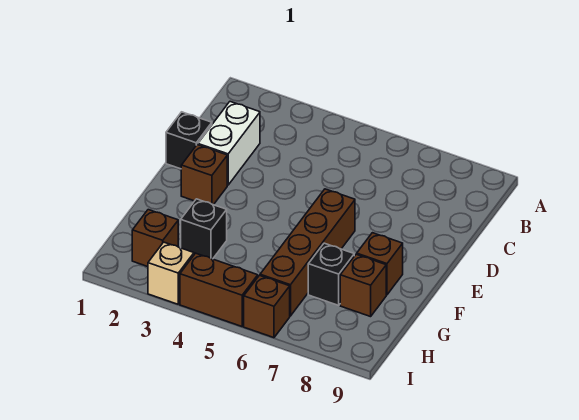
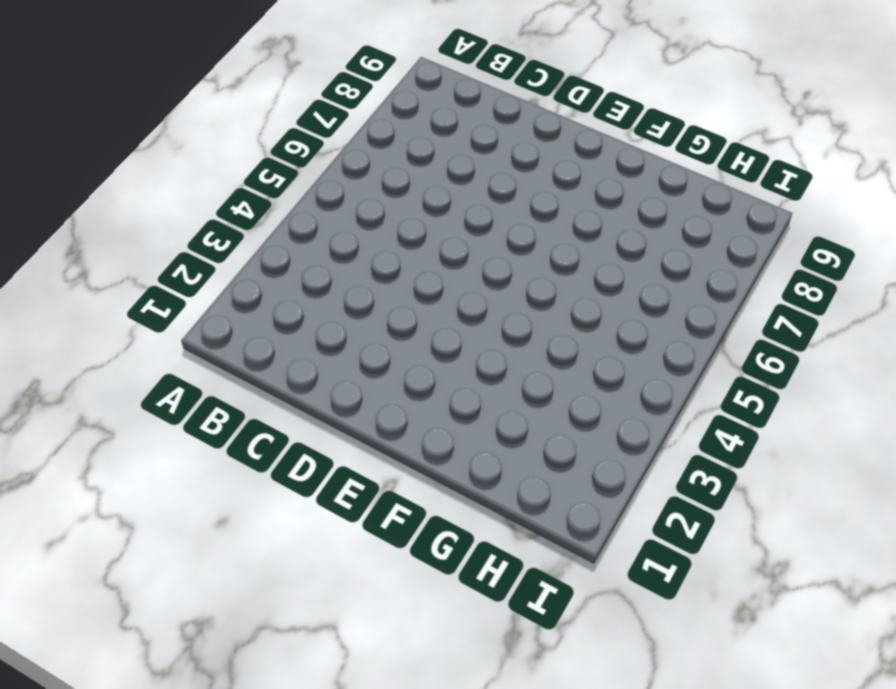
none -> white 1x2 brick [198,102,260,185]
none -> black 1x1 brick [166,112,212,169]
none -> brown 1x1 brick [181,145,227,205]

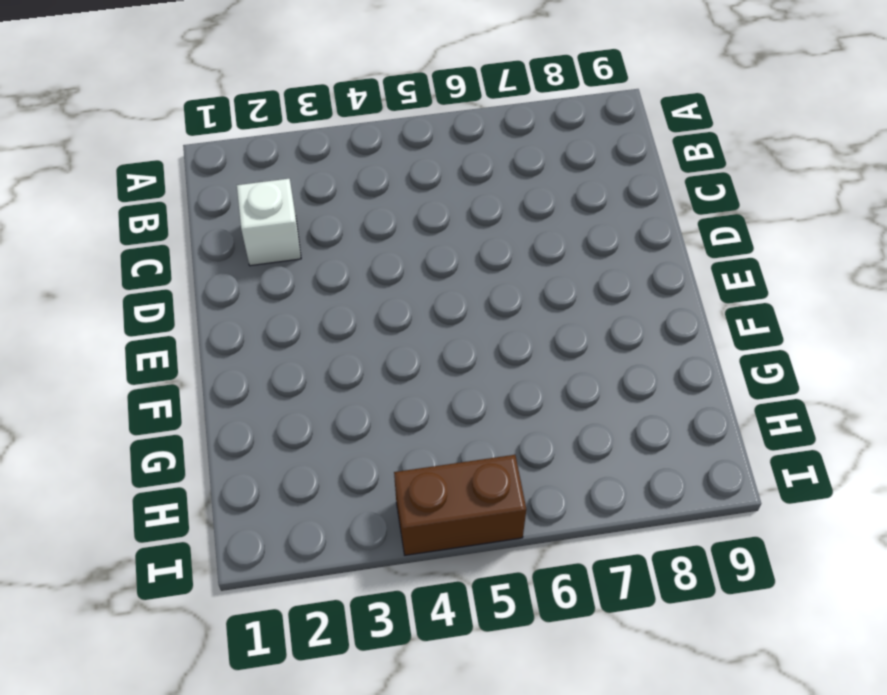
white 1x1 brick [237,179,301,266] -> white 1x2 brick [198,102,260,185]
none -> black 1x1 brick [166,112,212,169]
none -> brown 1x1 brick [181,145,227,205]
none -> brown 1x4 brick [260,189,355,316]

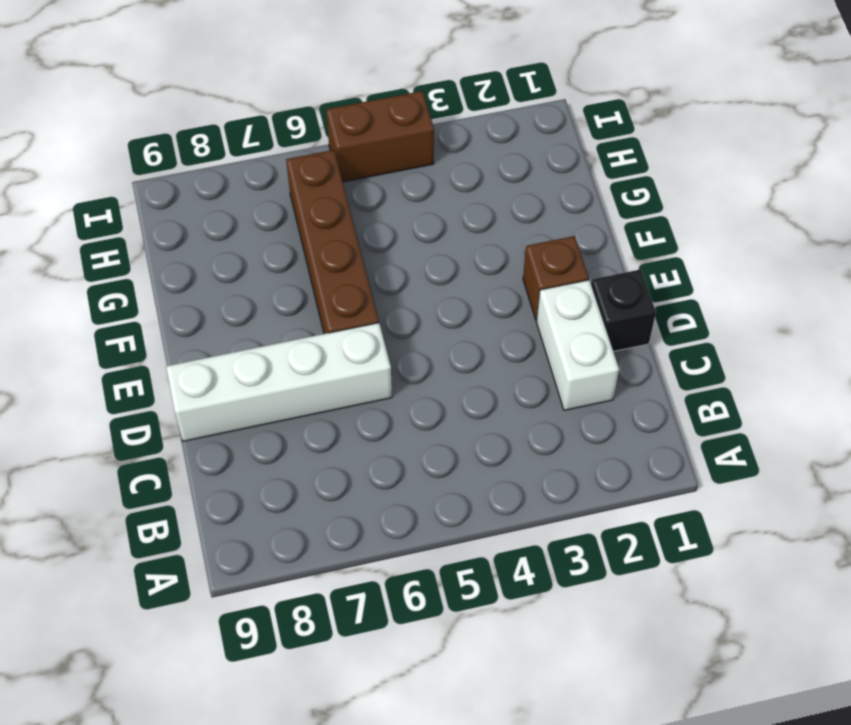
white 1x4 brick [166,323,392,441] -> none
none -> brown 1x1 brick [357,233,403,295]
none -> black 1x1 brick [181,199,227,259]
none -> black 1x1 brick [308,243,354,305]

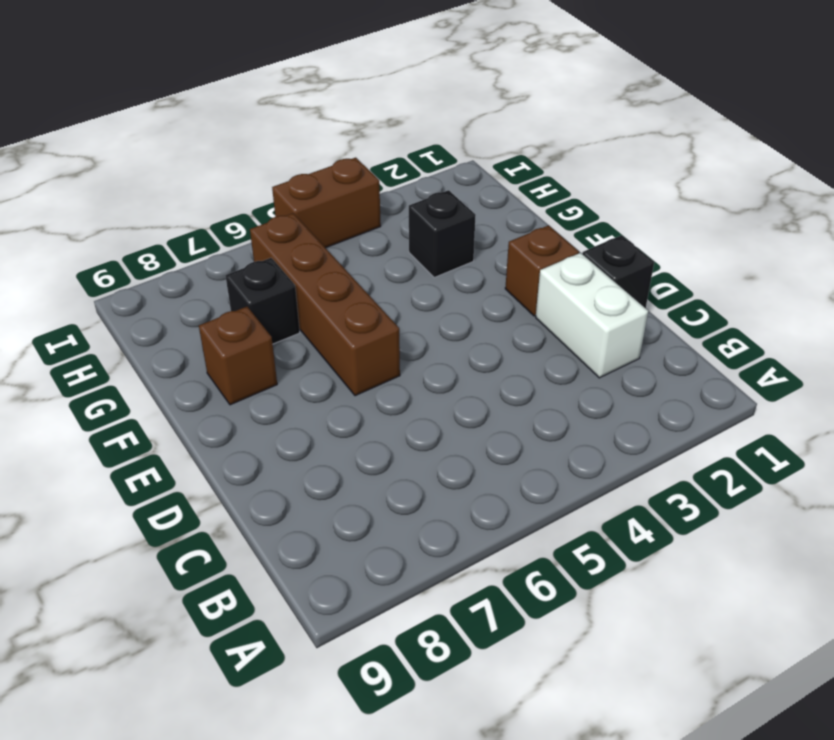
none -> brown 1x1 brick [340,254,386,317]
none -> brown 1x1 brick [132,210,178,267]
none -> tan 1x1 brick [148,242,194,304]

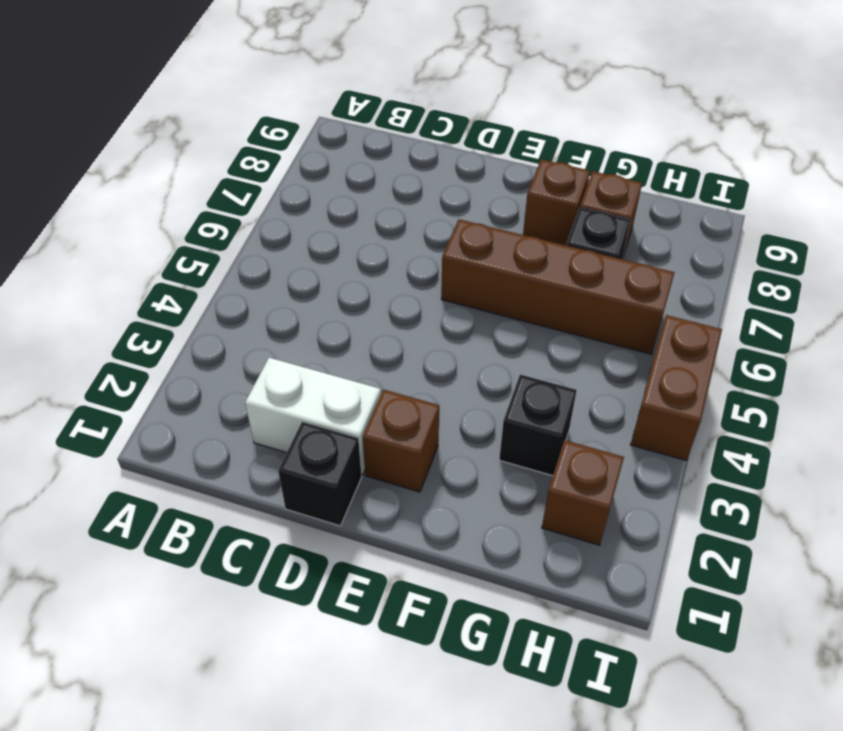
none -> tan 1x1 brick [148,242,194,304]
none -> brown 1x1 brick [244,275,290,338]

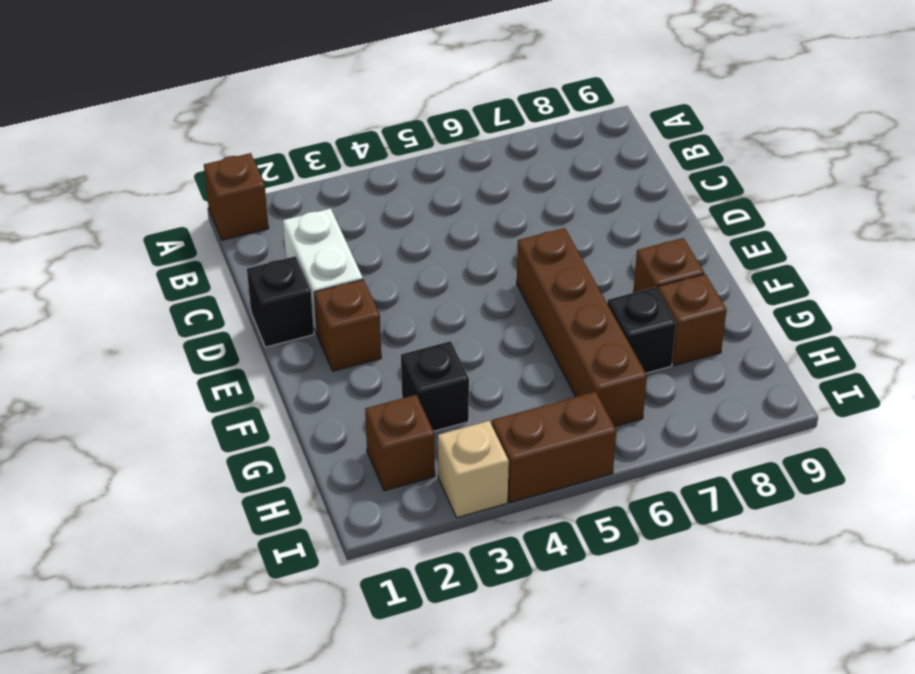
brown 1x1 brick [204,153,268,240] -> brown 1x1 brick moved to [244,275,290,338]

